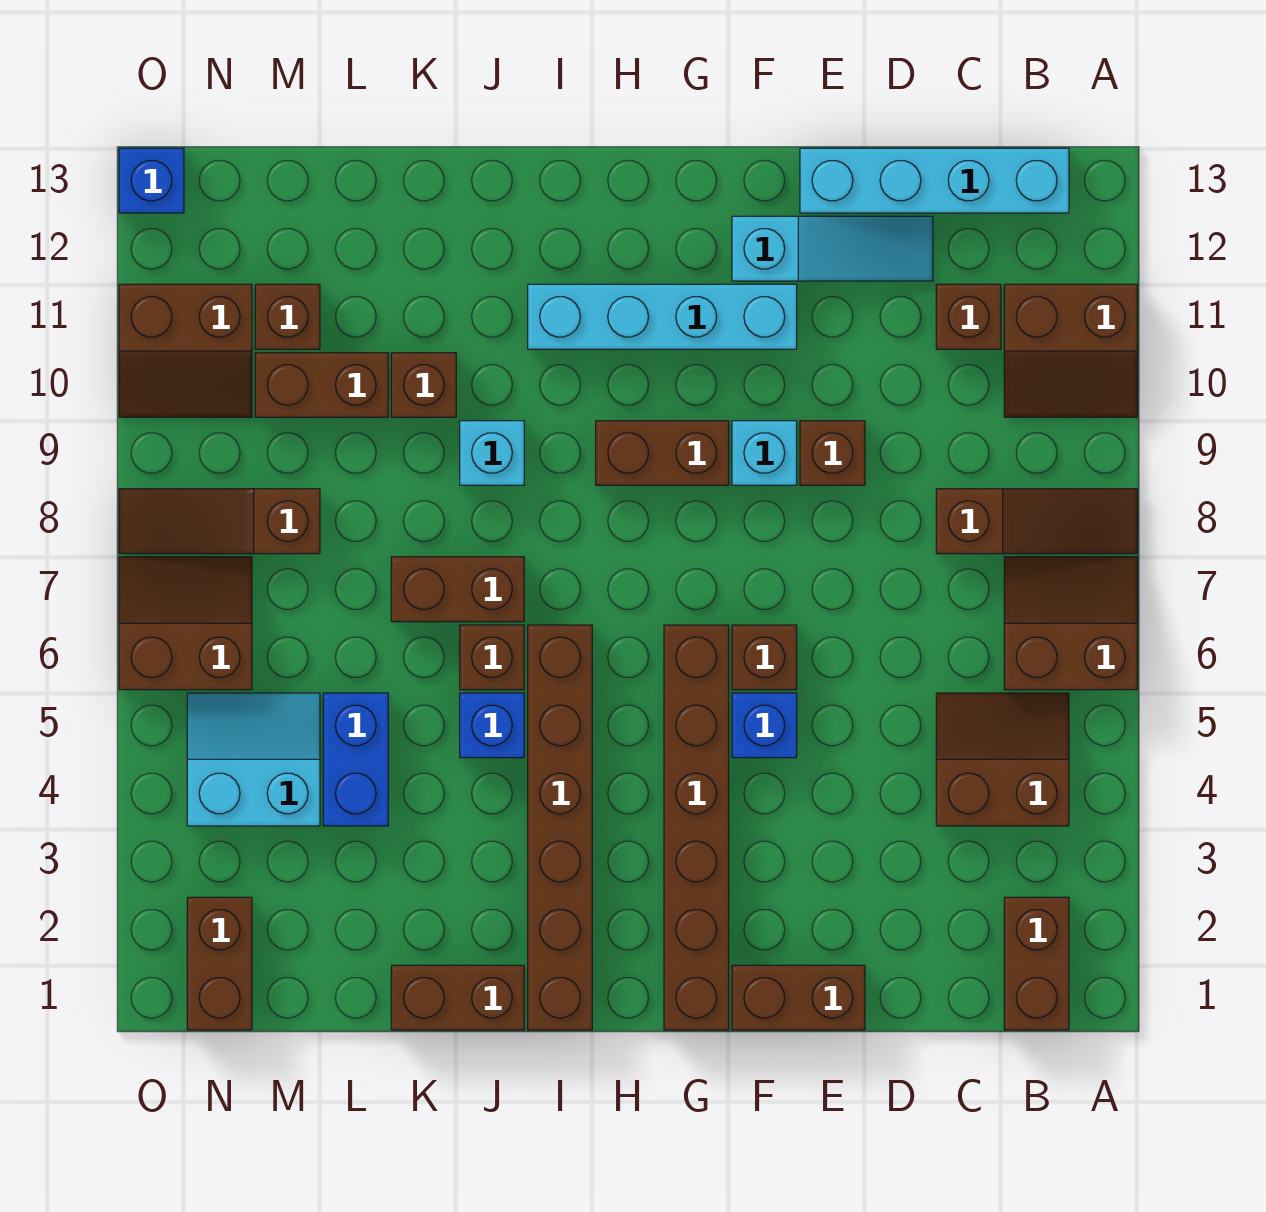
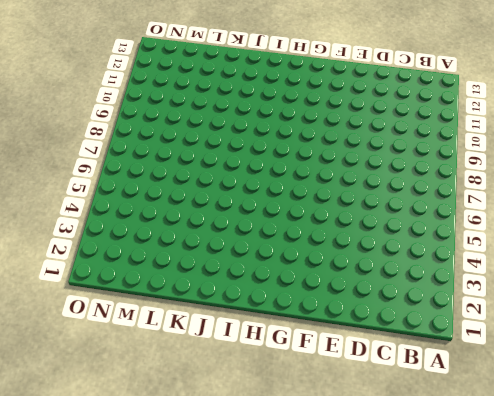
none -> brown 2x2 slope [1004,557,1137,690]
none -> brown 1x3 slope [936,489,1137,554]
none -> brown 2x2 slope [1004,284,1137,417]
none -> brown 1x2 brick [1004,897,1069,1030]

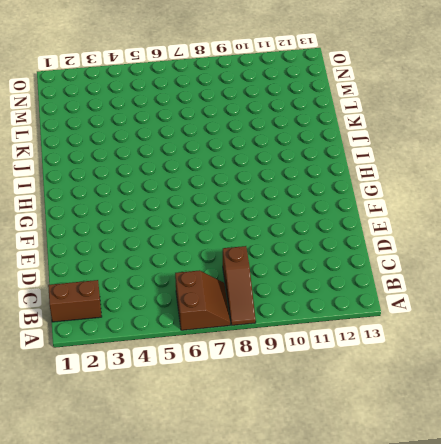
none -> brown 2x2 slope [1004,284,1137,417]
none -> brown 2x2 slope [936,693,1069,826]
none -> cyan 1x4 brick [800,148,1069,213]
none -> brown 1x1 brick [936,284,1001,349]

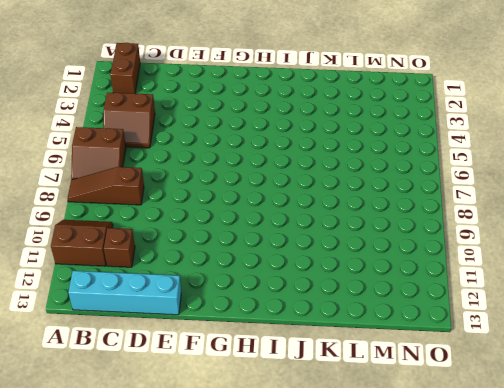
none -> cyan 1x3 slope [732,216,933,281]
none -> brown 1x2 brick [732,965,865,1030]
none -> brown 1x1 brick [800,421,865,485]
none -> blue 1x1 brick [732,693,797,758]

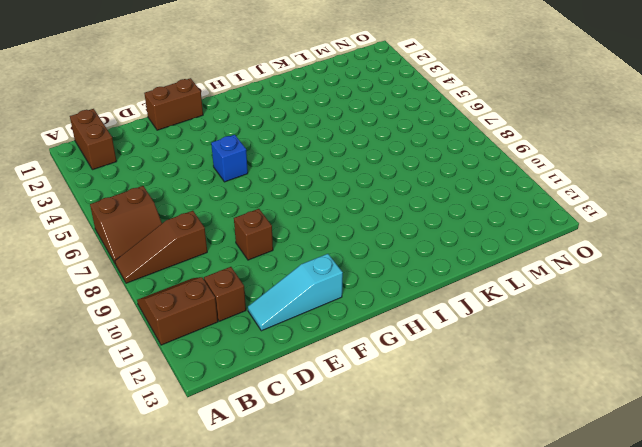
none -> brown 2x2 slope [936,693,1069,826]
none -> cyan 1x4 brick [800,148,1069,213]
none -> brown 1x1 brick [732,625,797,690]
none -> cyan 1x1 brick [732,421,797,485]

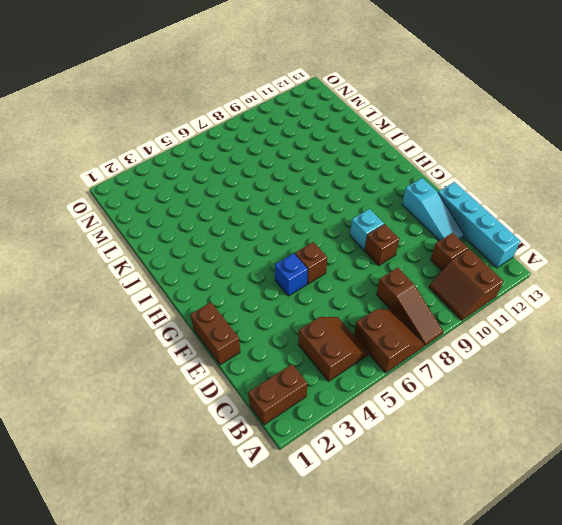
none -> cyan 1x4 brick [528,284,797,349]
none -> brown 1x6 brick [664,625,729,1030]
none -> brown 1x2 brick [596,421,729,485]
none -> brown 1x6 brick [528,625,592,1030]

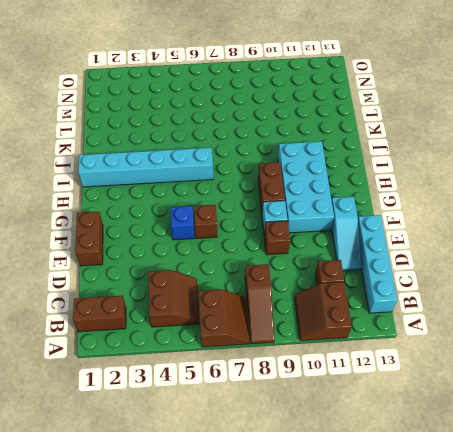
cyan 2x4 brick [278,141,334,233] -> cyan 1x4 brick [528,284,797,349]
cyan 1x6 brick [78,148,213,187] -> brown 1x6 brick [528,625,592,1030]
none -> brown 1x6 brick [664,625,729,1030]
none -> brown 1x2 brick [391,965,524,1030]
none -> blue 1x1 brick [460,693,524,758]
none -> brown 1x1 brick [460,625,524,690]

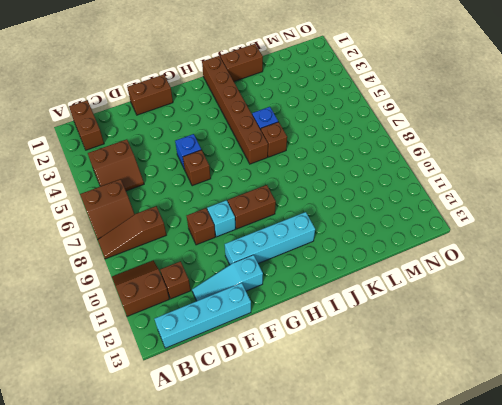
none -> brown 1x6 brick [664,625,729,1030]
none -> brown 1x2 brick [391,557,524,622]
none -> cyan 1x1 brick [460,421,524,485]
none -> brown 1x1 brick [391,353,456,417]

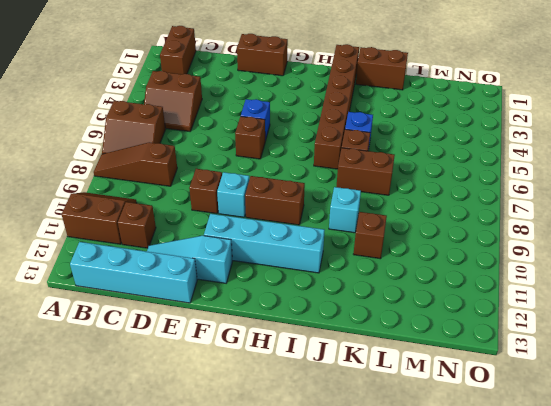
none -> brown 1x6 brick [664,625,729,1030]
none -> blue 1x2 brick [323,693,388,826]
none -> brown 1x2 brick [255,353,388,417]
none -> cyan 2x2 slope [187,693,320,826]

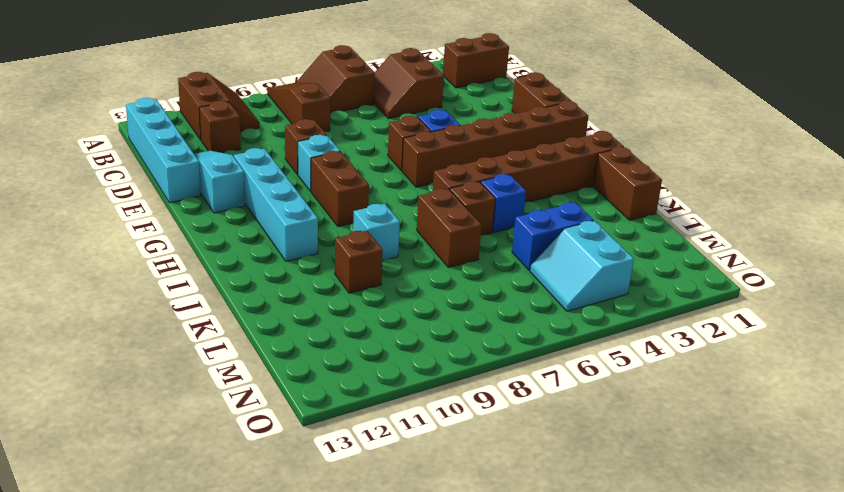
none -> brown 1x2 brick [255,353,388,417]
none -> brown 1x3 slope [119,489,320,554]
none -> brown 1x1 brick [255,284,320,349]
none -> brown 1x2 brick [187,897,252,1030]

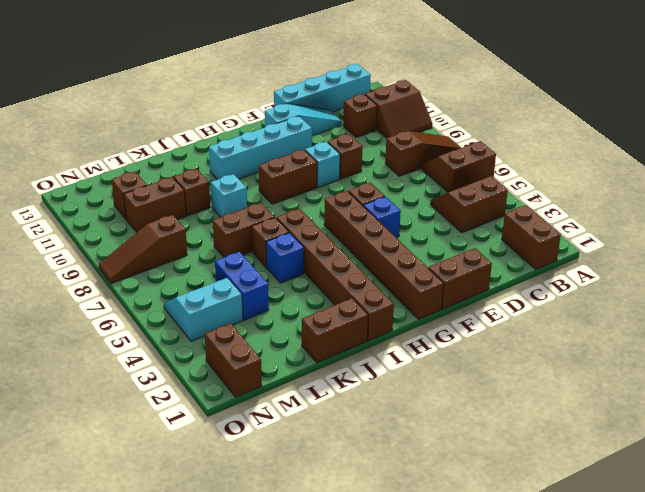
none -> brown 2x2 slope [119,557,252,690]
none -> brown 2x2 slope [119,284,252,417]
none -> blue 1x1 brick [119,148,184,213]

